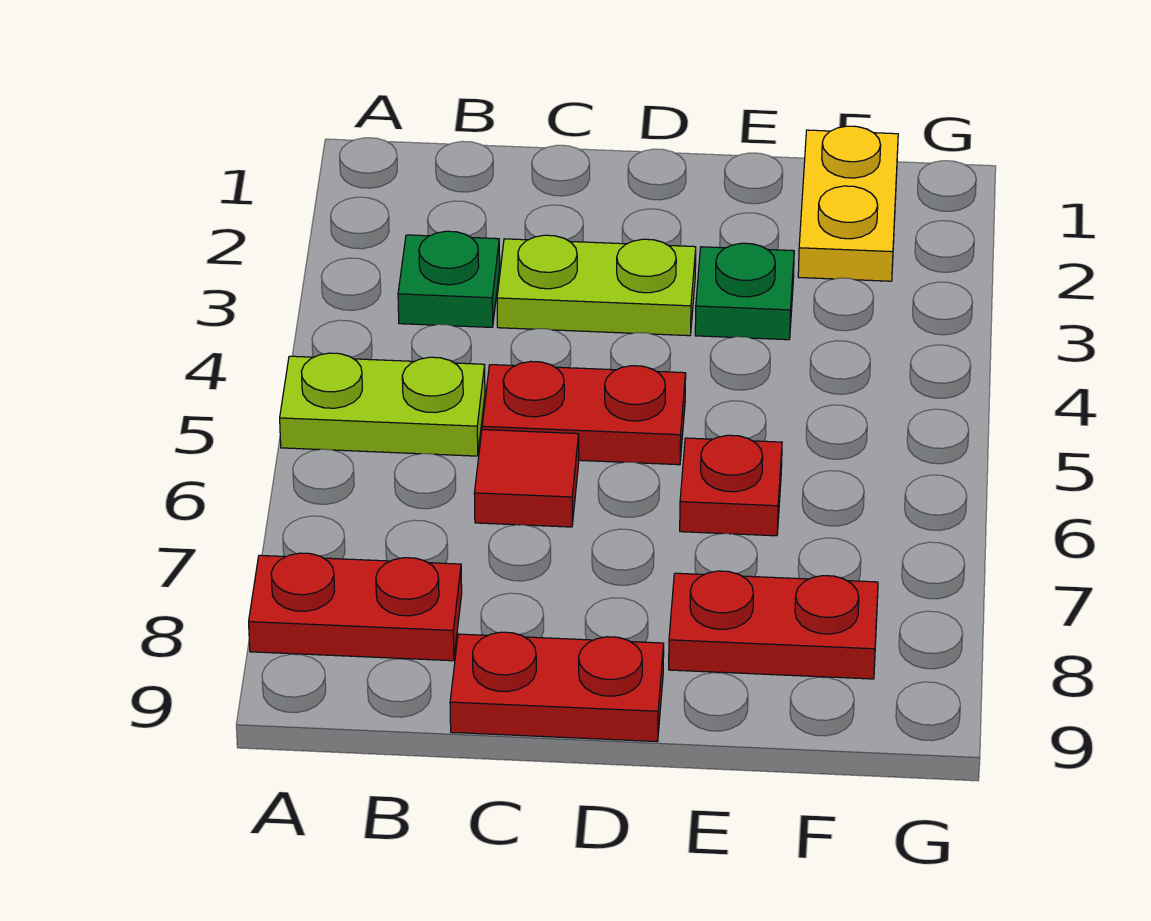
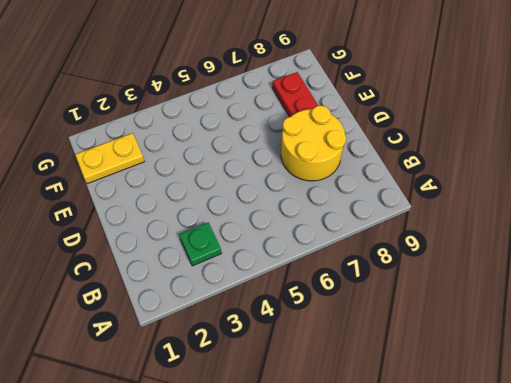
yellow 2x2 round brick [281,106,346,181] -> none
none -> lime 1x2 plate [280,353,485,456]
none -> red 1x2 plate [249,553,462,661]

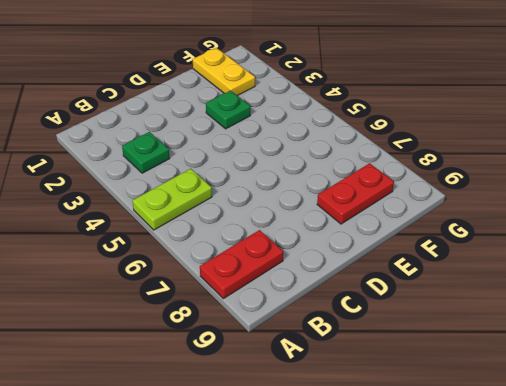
none -> lime 1x2 plate [497,235,696,336]
none -> red 1x2 plate [482,361,686,465]

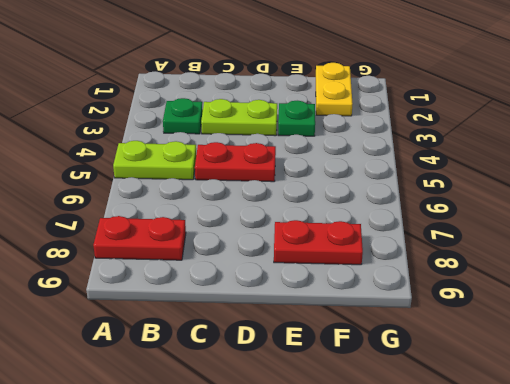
none -> red 1x1 tile [474,430,579,527]
none -> red 1x2 plate [450,632,664,742]

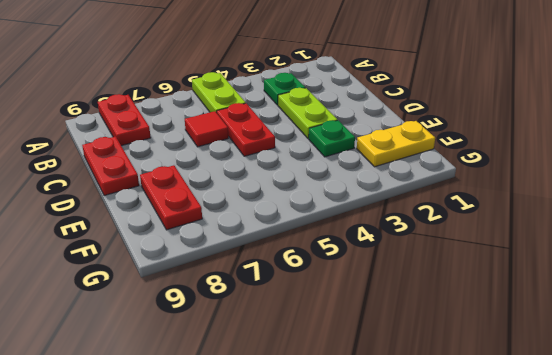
none -> red 1x1 plate [680,435,782,536]

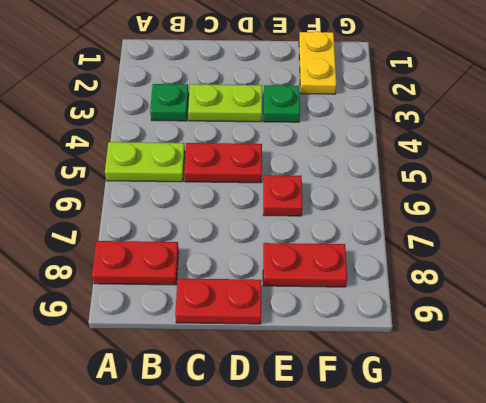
none -> red 1x1 tile [474,430,579,527]

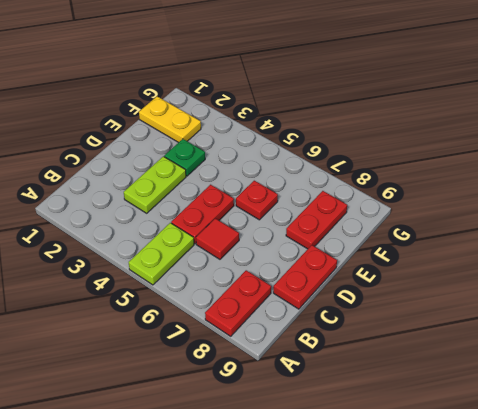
none -> green 1x1 plate [398,231,500,327]

